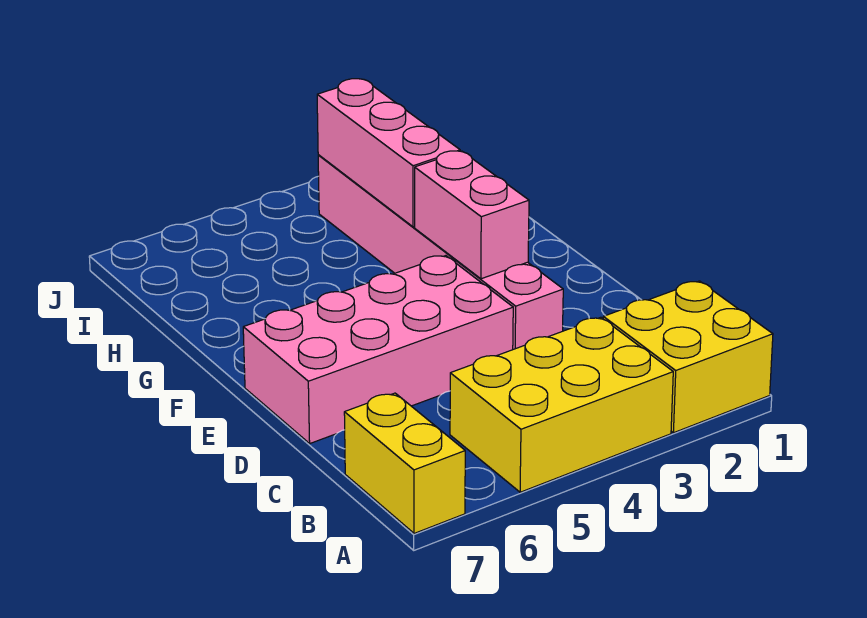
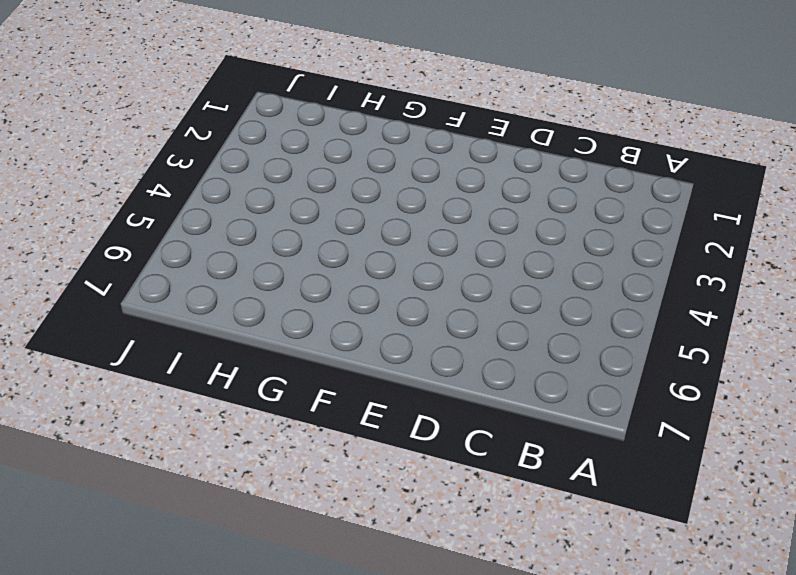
none -> yellow 2x2 brick [603,281,773,433]
none -> yellow 2x3 brick [450,317,673,492]

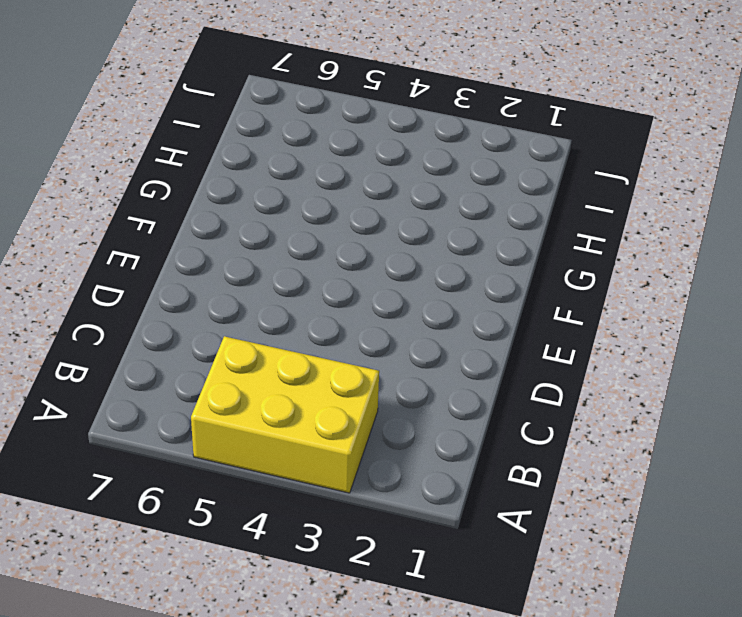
none -> yellow 2x2 brick [603,281,773,433]
none -> yellow 1x2 brick [344,393,465,533]

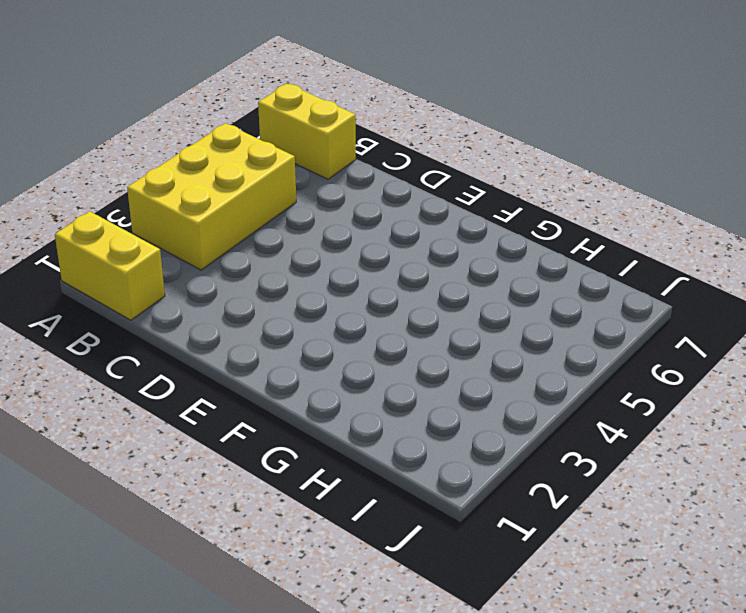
yellow 1x2 brick [55,211,165,320] -> yellow 2x2 brick [603,281,773,433]
none -> pink 1x6 brick [318,155,563,349]
none -> pink 2x4 brick [243,256,513,443]

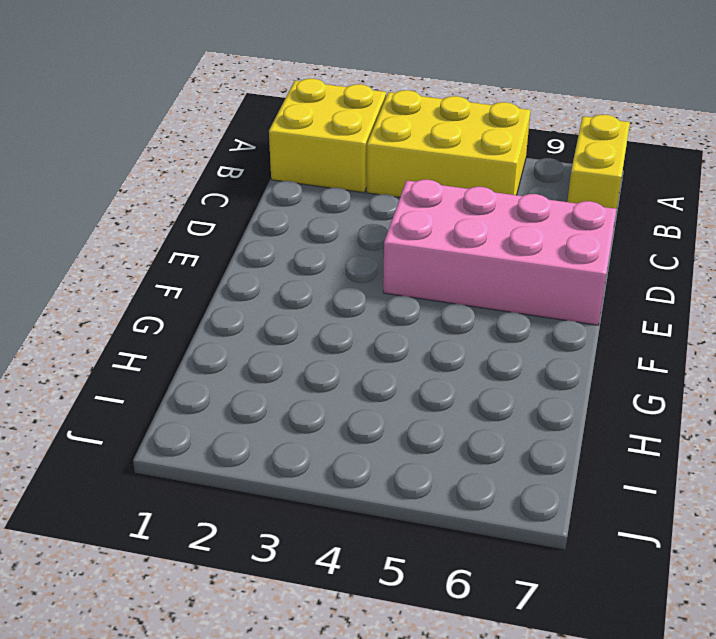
none -> pink 1x6 brick [318,155,563,349]
none -> pink 1x2 brick [415,151,529,279]

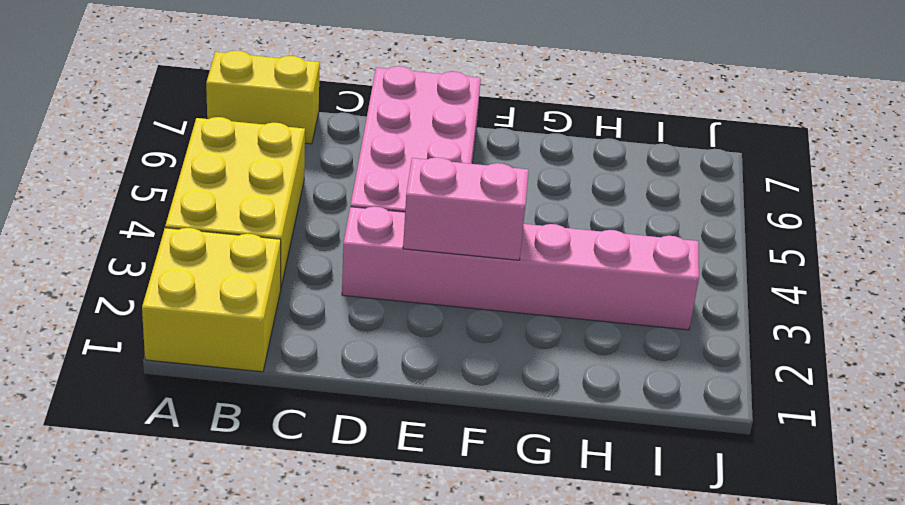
none -> pink 1x3 brick [317,79,460,227]

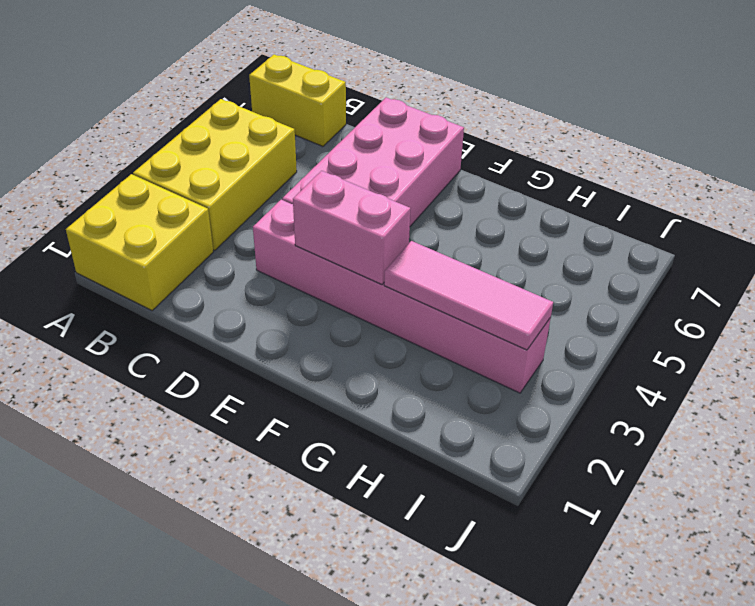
pink 1x3 tile [384,241,553,350] -> pink 1x3 brick [317,79,460,227]

